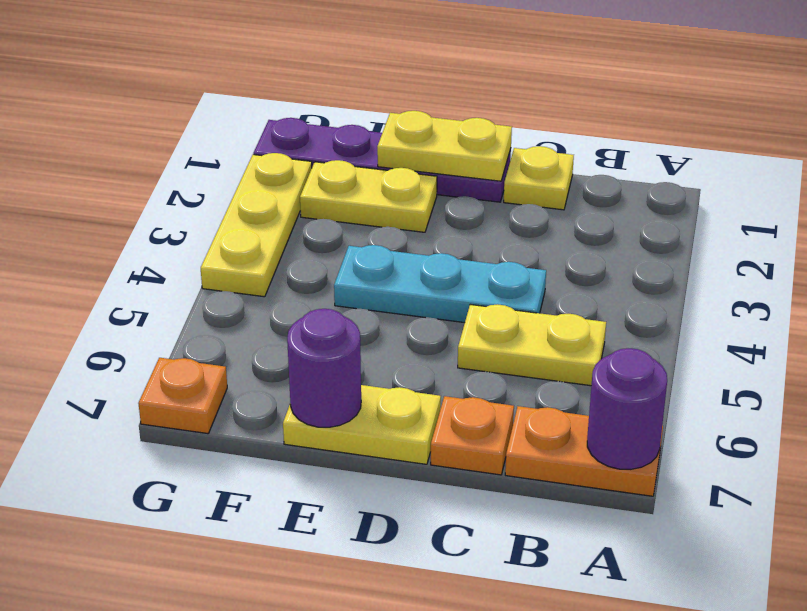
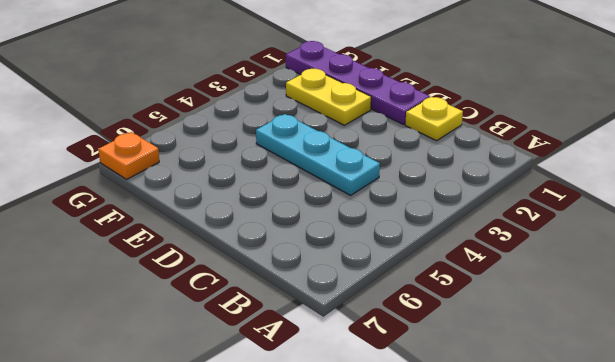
none -> orange 1x2 plate [505,406,663,496]
none -> yellow 1x2 plate [458,304,606,386]
none -> orange 1x1 plate [431,396,514,475]

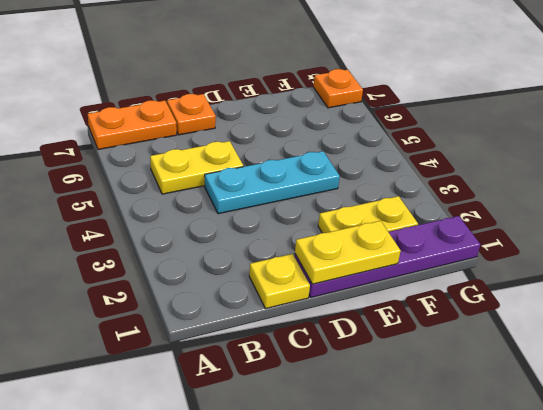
none -> yellow 1x2 plate [283,385,441,464]
none -> yellow 1x3 plate [201,153,312,297]
none -> purple 1x1 round brick [587,348,667,469]

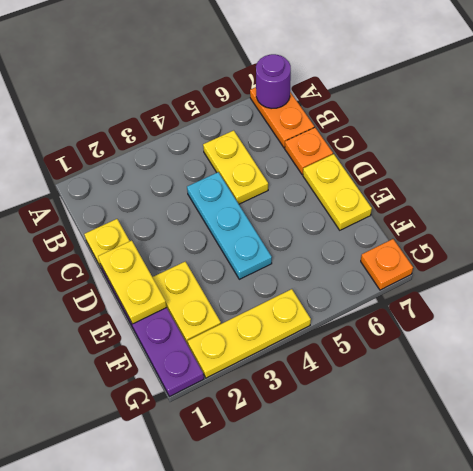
none -> purple 1x1 round brick [287,309,361,427]

